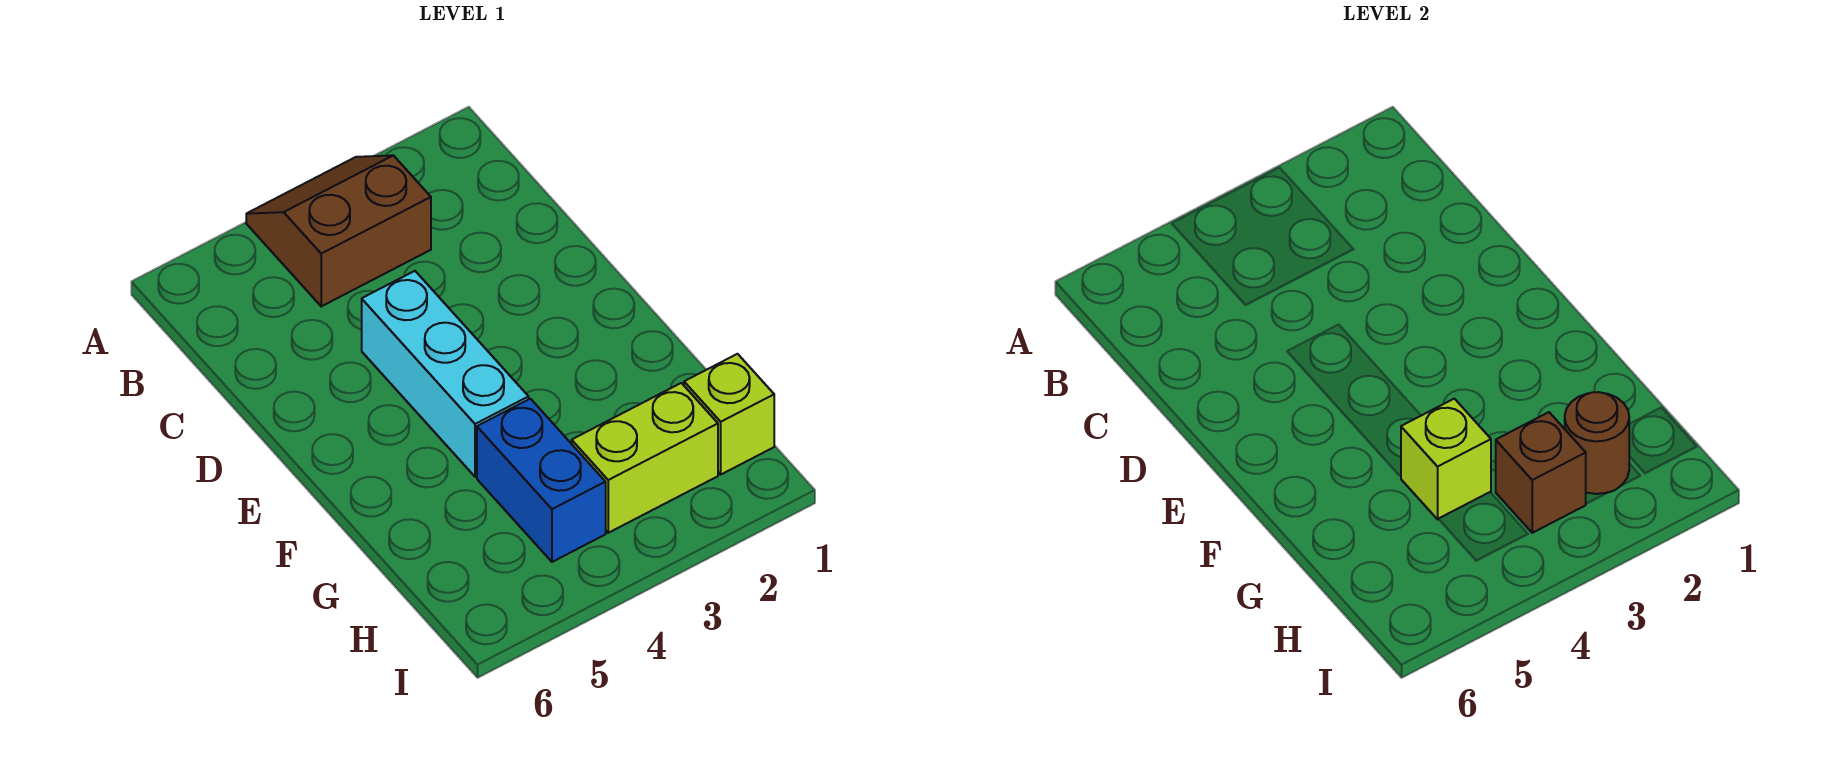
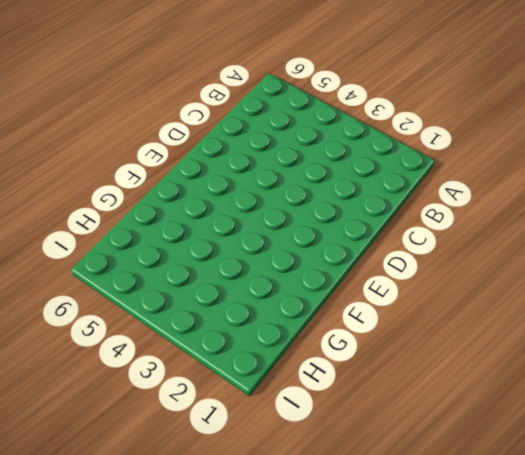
none -> brown 2x2 slope [246,155,431,306]
none -> cyan 1x3 brick [362,271,529,477]

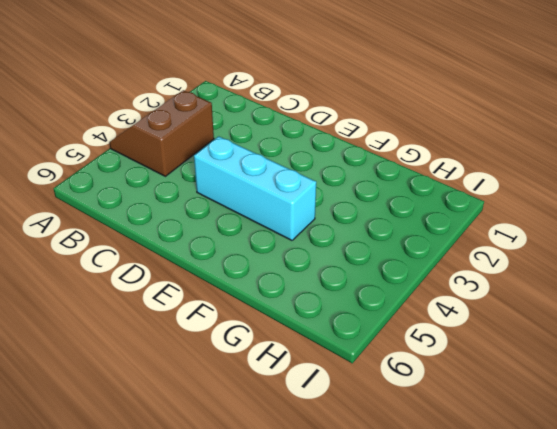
none -> blue 1x2 brick [477,399,606,562]
none -> lime 1x1 brick [684,354,774,474]

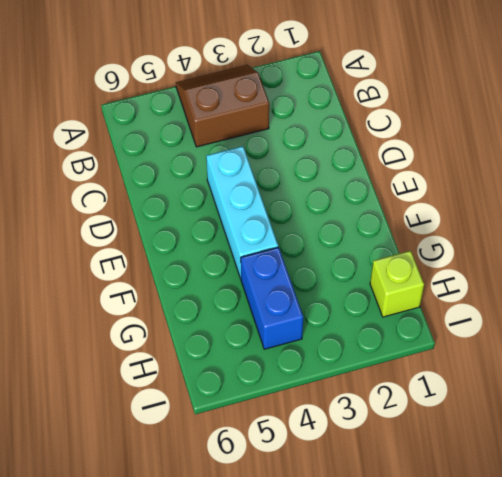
none -> lime 1x2 brick [572,383,718,533]
none -> lime 1x1 brick [1401,399,1491,519]

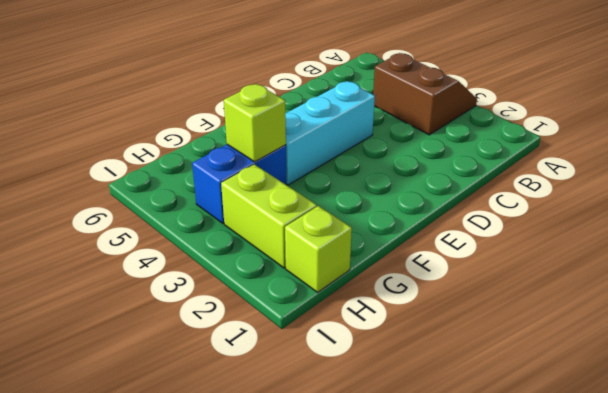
none -> brown 1x1 round brick [1565,392,1629,494]
none -> brown 1x1 brick [1496,412,1586,533]

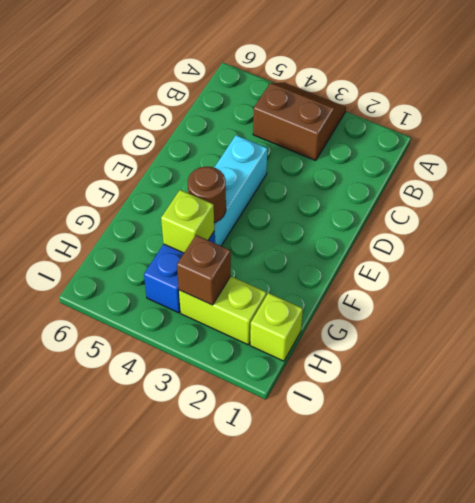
brown 1x1 round brick [188,167,226,223] -> brown 1x1 round brick moved to [1565,392,1629,494]

